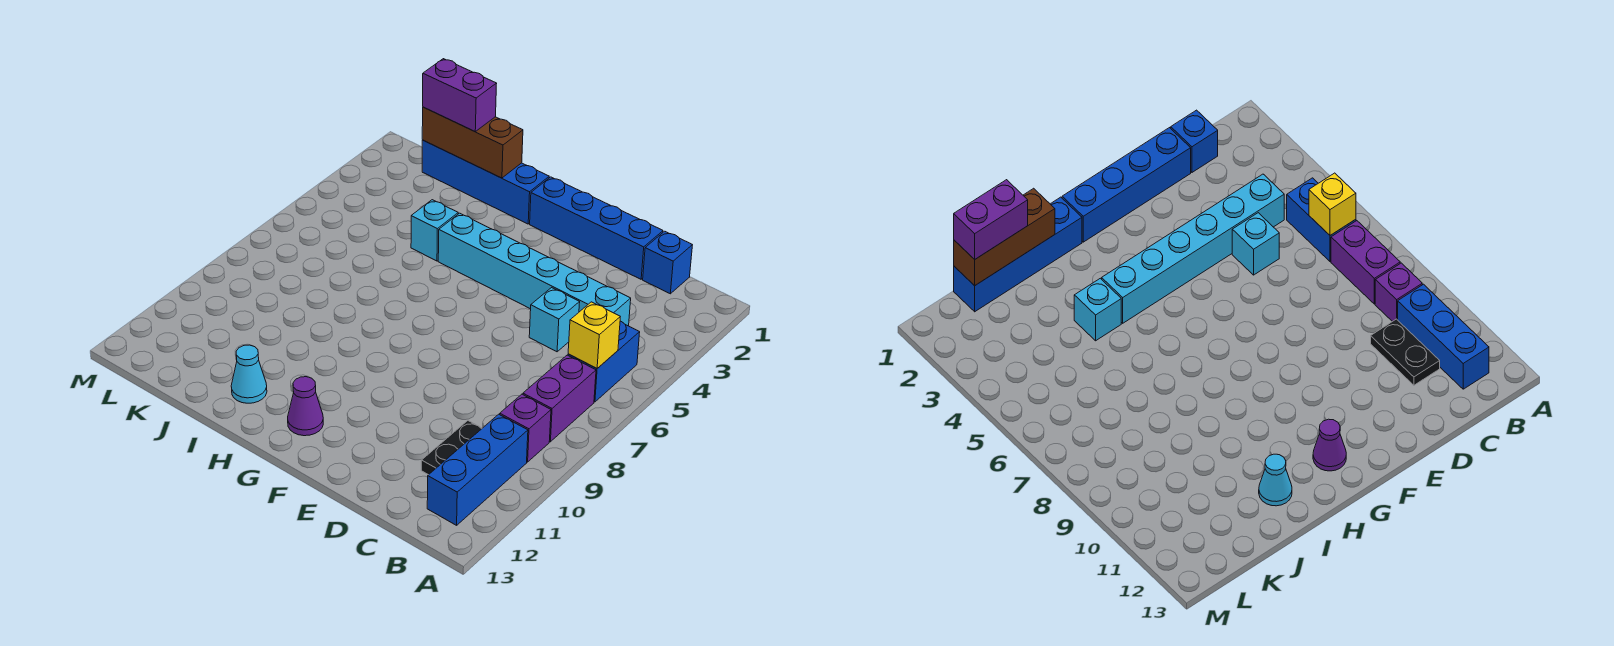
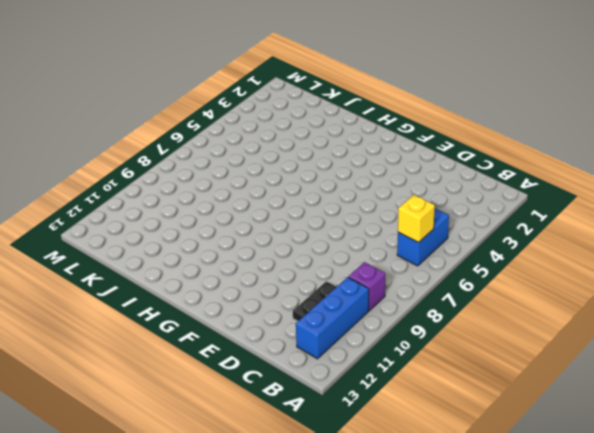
none -> purple 1x2 brick [523,355,596,442]
none -> blue 1x1 brick [643,231,692,294]
none -> cyan 1x6 brick [438,213,631,326]

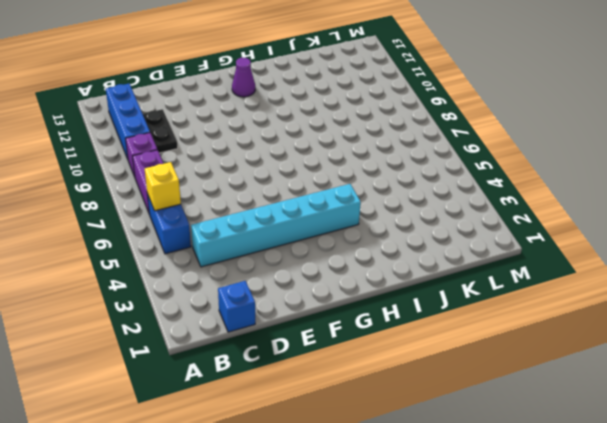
none -> blue 1x4 brick [530,177,663,279]
none -> cyan 1x1 brick [529,288,580,352]
none -> blue 1x4 brick [422,140,549,224]

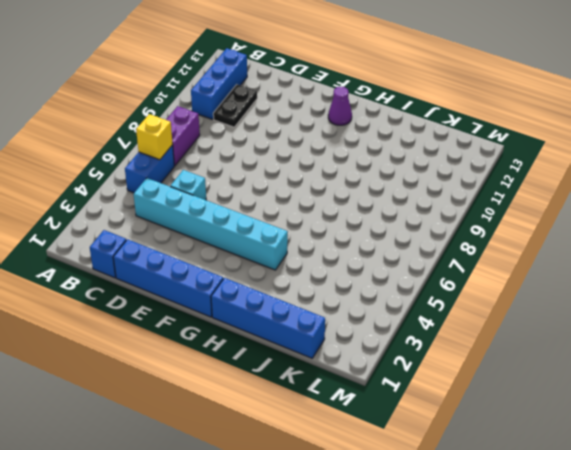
none -> purple 1x1 brick [500,394,551,462]
none -> cyan 1x1 brick [411,200,458,261]
none -> cyan 1x1 cone [231,345,267,403]

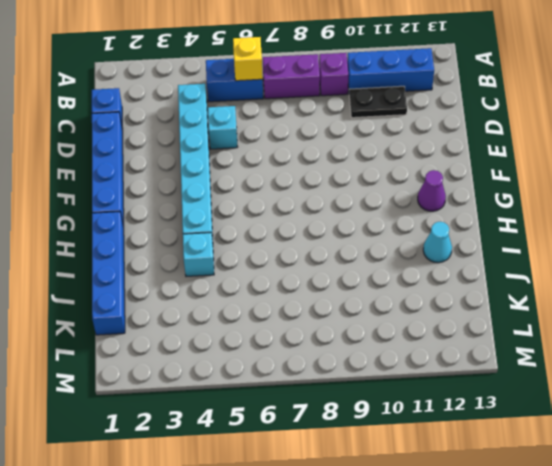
none -> brown 1x3 brick [422,107,523,178]
none -> purple 1x2 brick [423,59,497,131]

